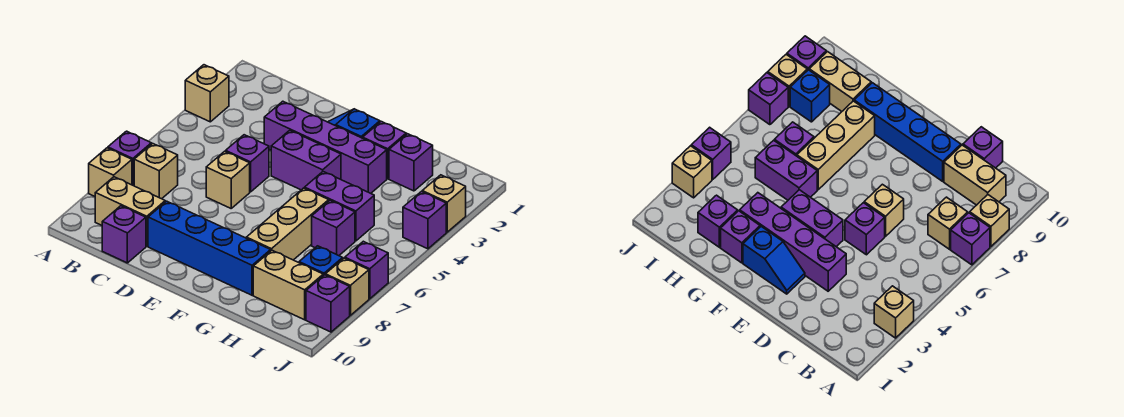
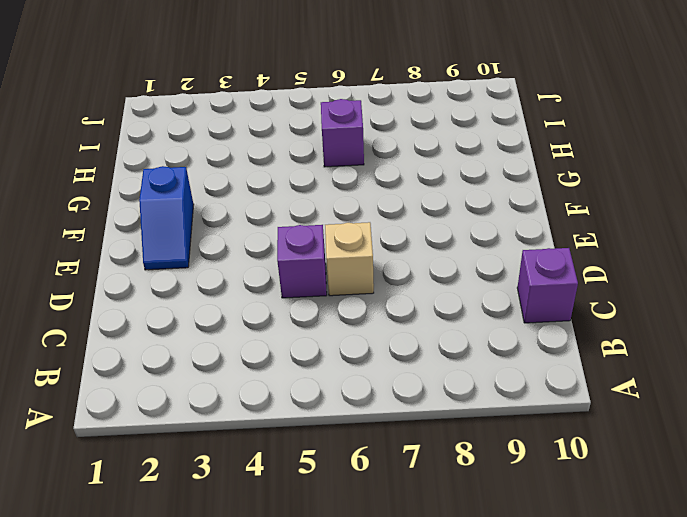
none -> tan 1x1 brick [185,65,229,122]
none -> purple 1x1 brick [108,131,151,186]
none -> tan 1x1 brick [89,148,132,196]

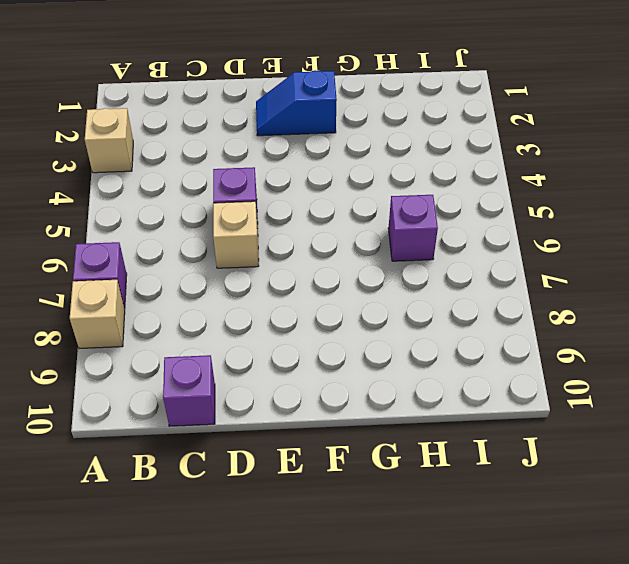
none -> tan 1x1 brick [134,143,178,199]
none -> tan 1x2 brick [95,177,165,246]
none -> purple 1x4 brick [264,101,387,193]

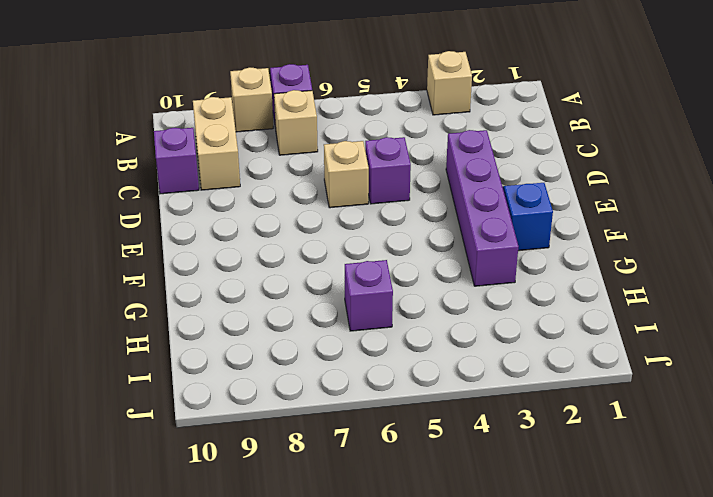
none -> blue 1x4 brick [148,201,271,295]
none -> purple 1x2 brick [271,130,341,190]
none -> purple 1x1 brick [363,122,406,179]

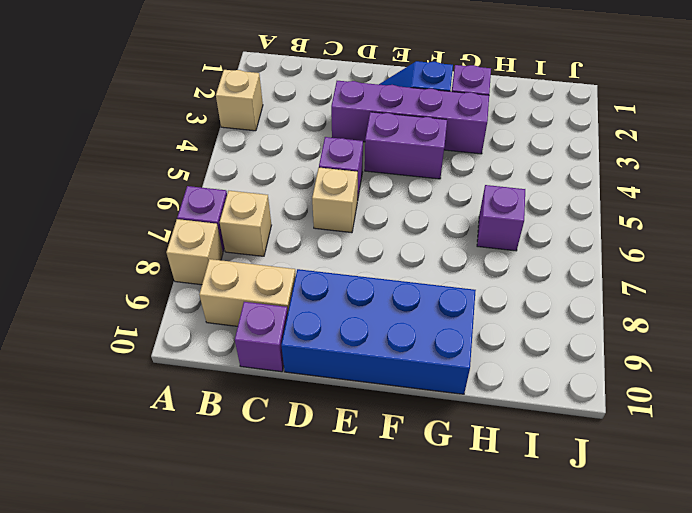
blue 2x4 brick [281,269,476,394] -> blue 1x4 brick [148,201,271,295]
none -> purple 1x2 brick [305,172,374,241]
none -> tan 1x3 brick [246,188,329,260]
none -> purple 1x1 brick [389,134,433,191]

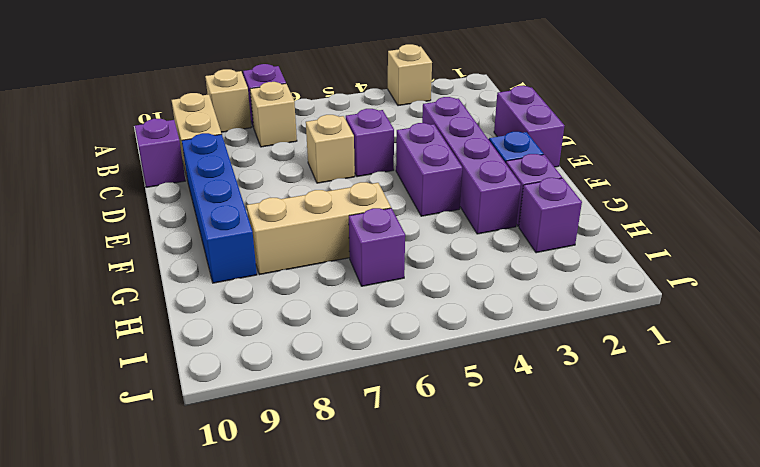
purple 1x2 brick [494,86,565,167] -> purple 1x2 brick moved to [305,172,374,241]
none -> tan 1x2 brick [253,250,323,320]
none -> blue 1x1 brick [299,246,343,276]
none -> tan 1x1 brick [422,175,466,232]

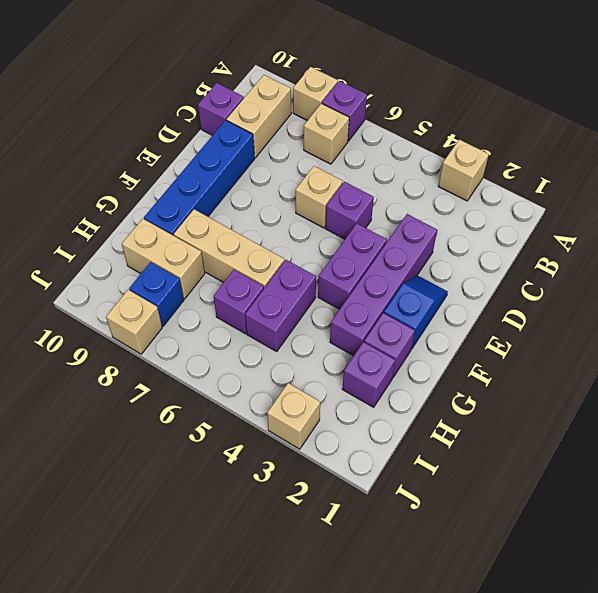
tan 1x2 brick [122,219,205,299] -> tan 1x2 brick turned to [253,250,323,320]
none -> purple 1x1 brick [403,192,446,249]
none -> purple 1x1 brick [345,241,388,299]
none -> purple 1x1 brick [306,275,350,332]

